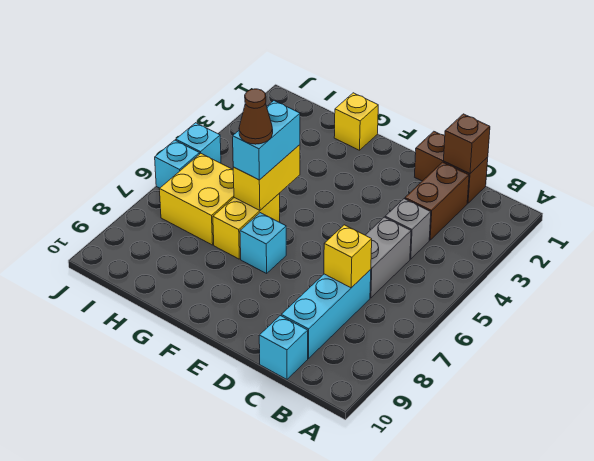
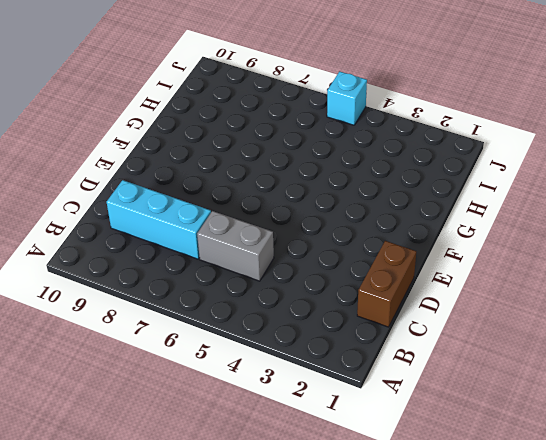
none -> brown 1x2 brick [405,162,469,240]
none -> grey 1x1 brick [385,199,431,259]
none -> cyan 1x1 brick [259,316,308,379]

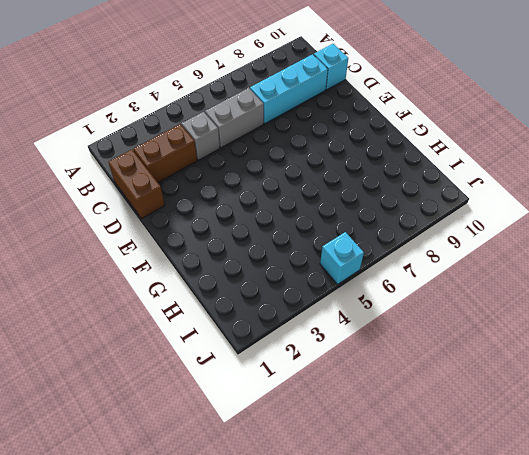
none -> cyan 1x1 brick [240,213,286,273]
none -> yellow 1x1 brick [334,93,378,150]
none -> yellow 1x2 brick [213,194,280,259]

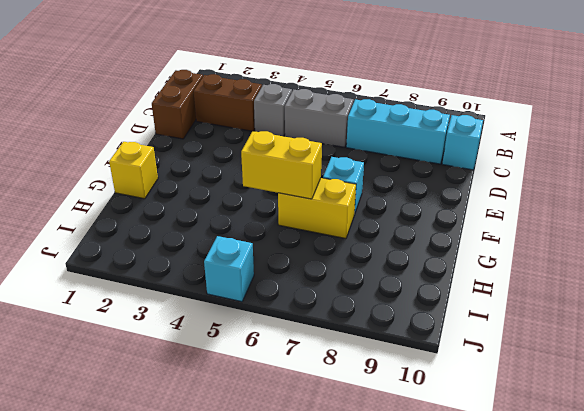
none -> yellow 2x2 brick [159,154,234,245]
none -> cyan 1x1 brick [155,140,200,188]
none -> brown 1x1 brick [443,114,490,174]

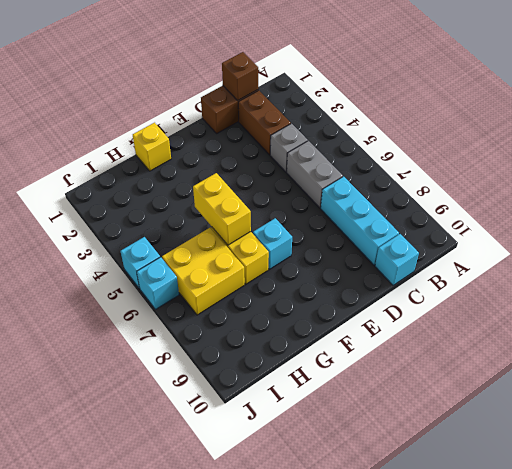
none -> yellow 1x1 brick [324,225,372,288]
none -> cyan 1x2 brick [233,101,300,180]
none -> brown 1x1 cone [239,89,273,144]

